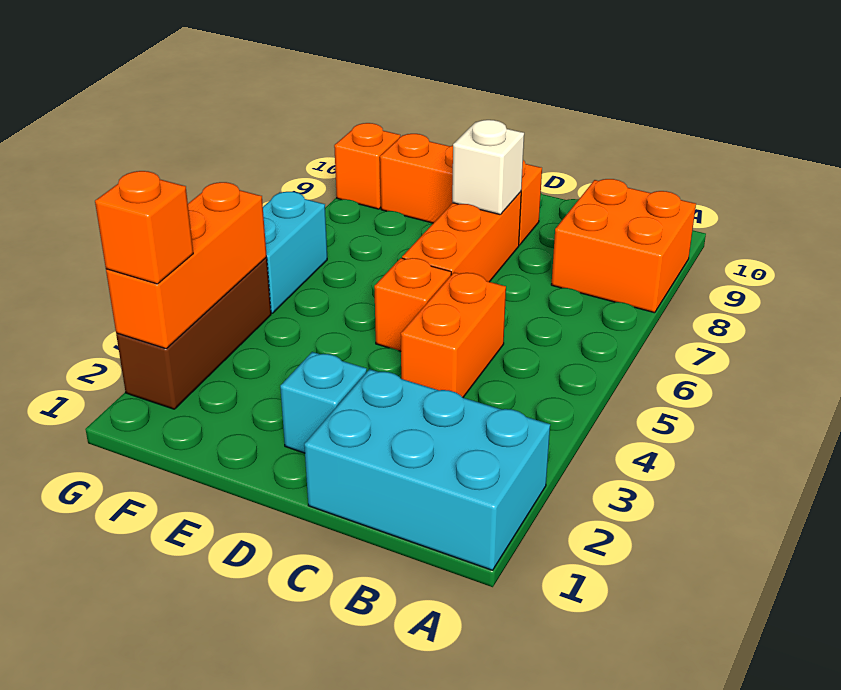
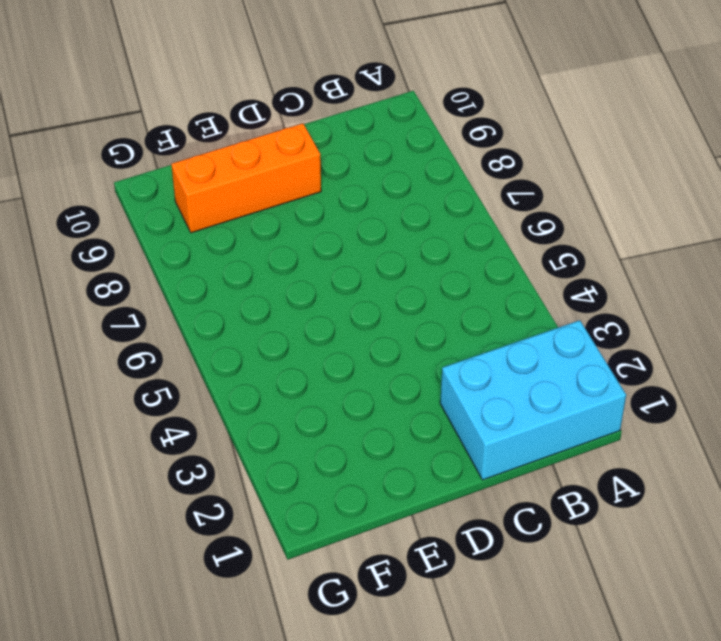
none -> orange 2x2 brick [551,179,696,313]
none -> orange 1x2 brick [401,272,506,397]
none -> cyan 1x1 brick [280,352,367,453]

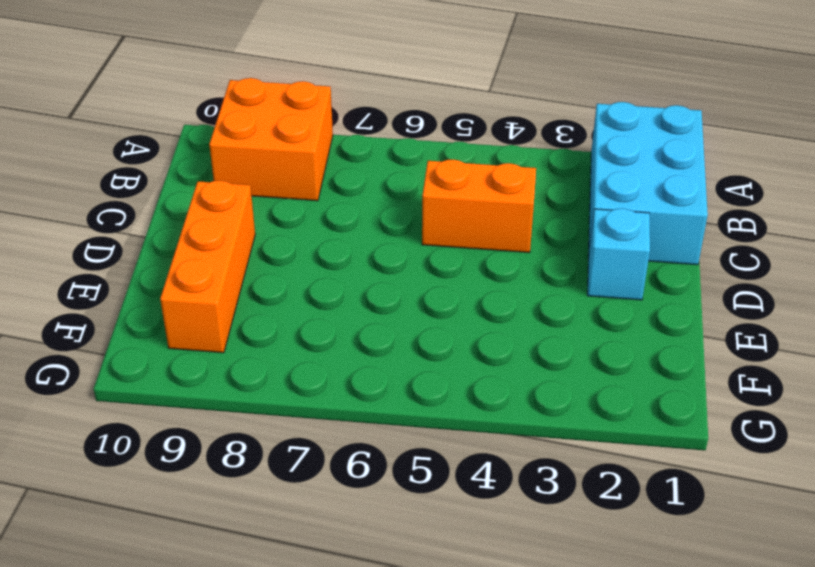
none -> orange 1x1 brick [374,258,451,351]
none -> orange 1x3 brick [402,192,521,282]
none -> brown 1x3 brick [116,258,271,409]

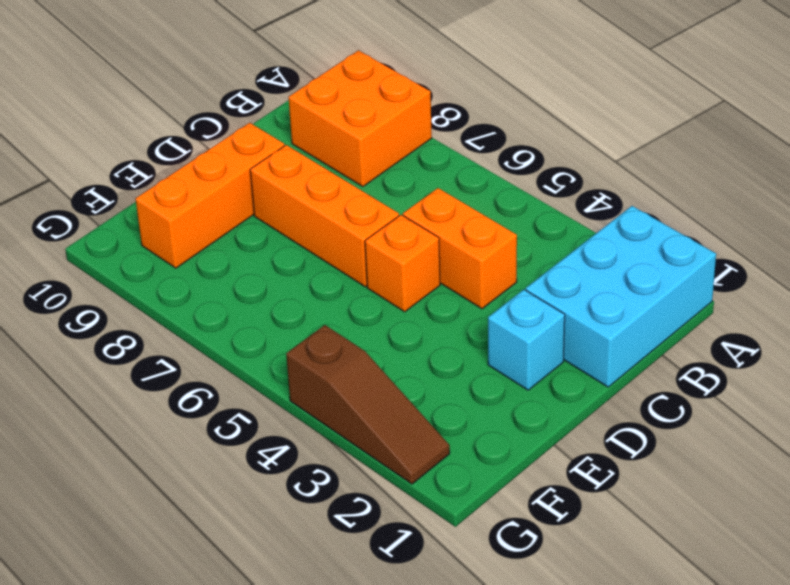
brown 1x3 slope [286,325,450,484] -> brown 1x3 brick [116,258,271,409]
none -> cyan 1x2 brick [263,192,327,313]
none -> orange 1x1 brick [334,123,400,209]
none -> white 1x1 brick [452,120,524,215]

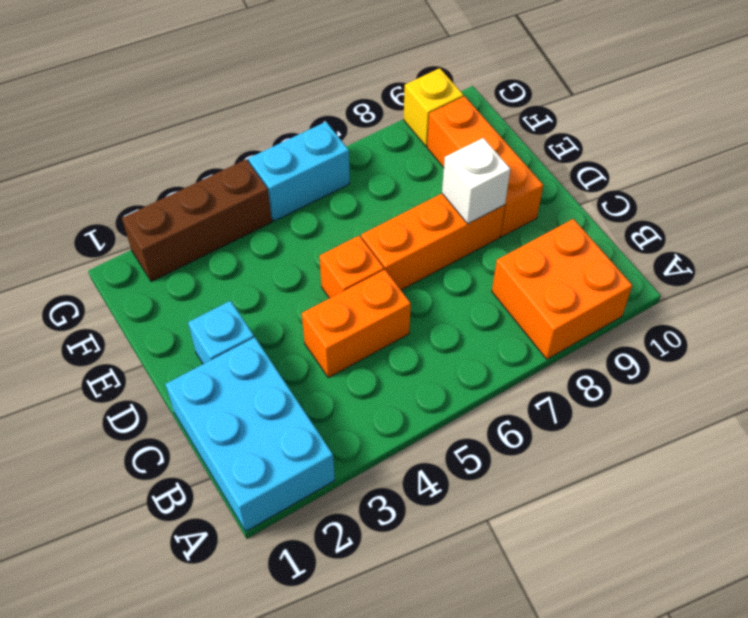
yellow 1x1 brick [404,68,464,146] -> orange 1x1 brick [334,123,400,209]
none -> orange 1x3 brick [106,182,267,349]
none -> orange 1x1 brick [95,171,193,284]

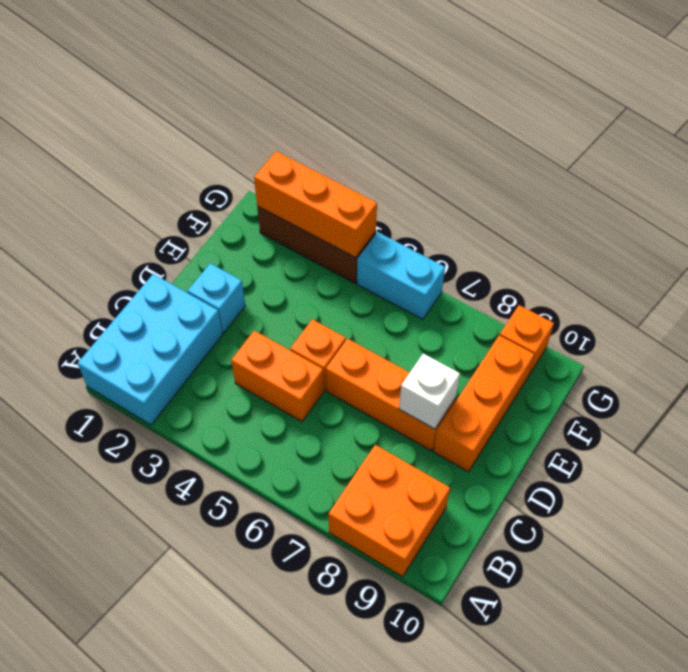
none -> orange 1x1 brick [95,171,193,284]

